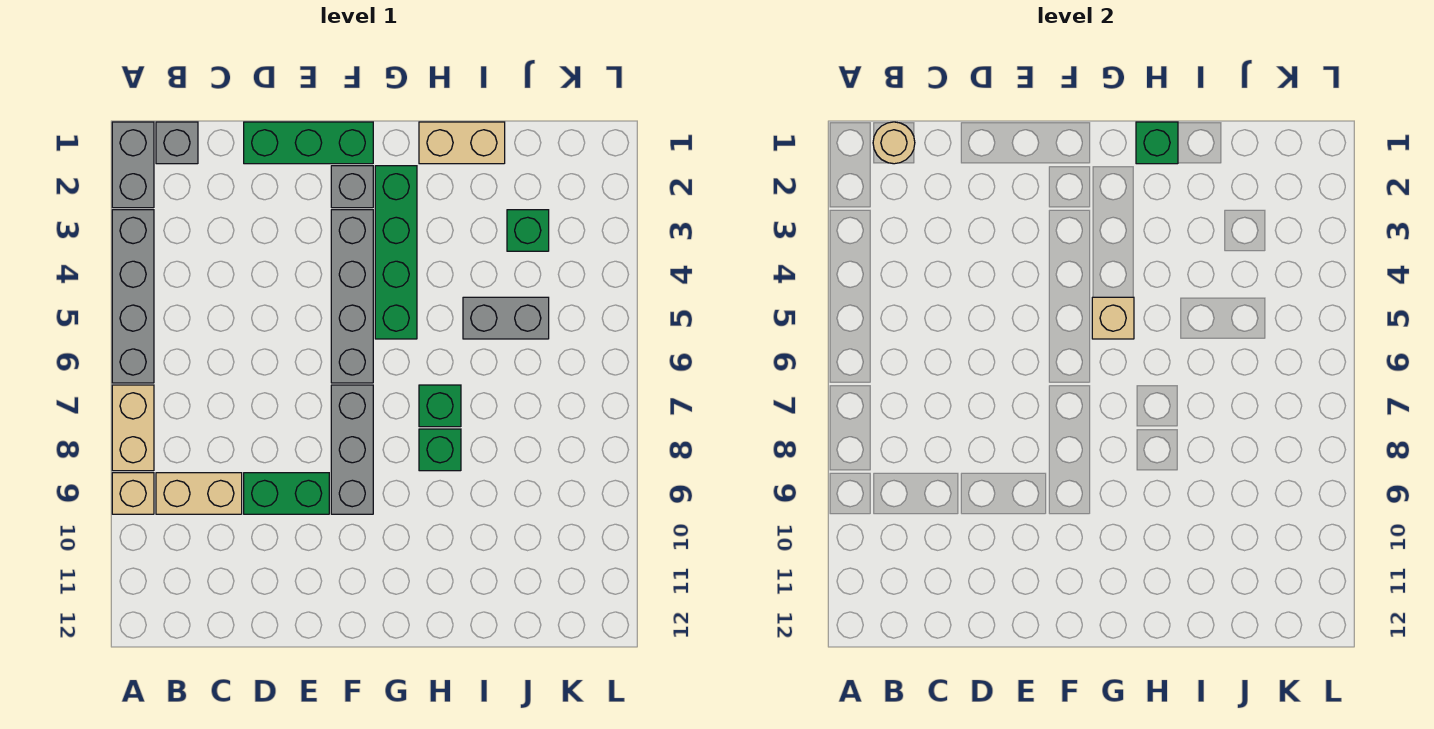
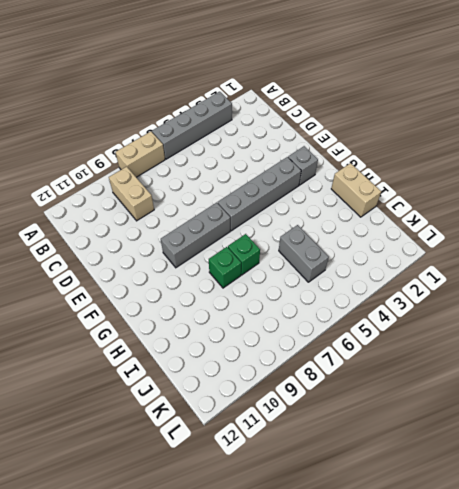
none -> grey 1x2 brick [112,122,154,208]
none -> tan 1x1 brick [112,473,154,514]
none -> grey 1x1 brick [156,122,198,164]

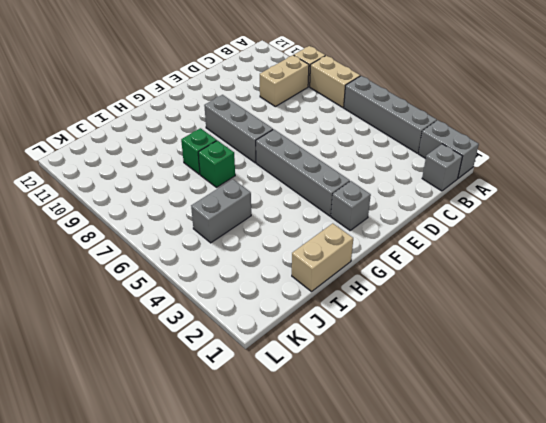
none -> green 1x3 brick [244,122,373,164]
none -> green 1x2 brick [244,473,329,514]
none -> green 1x4 brick [375,166,417,339]

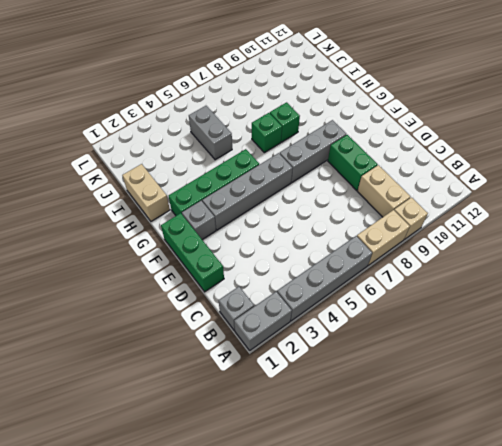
none -> green 1x1 brick [507,210,549,251]
none -> tan 1x1 round brick [873,122,915,164]
none -> tan 1x1 brick [1092,297,1134,339]

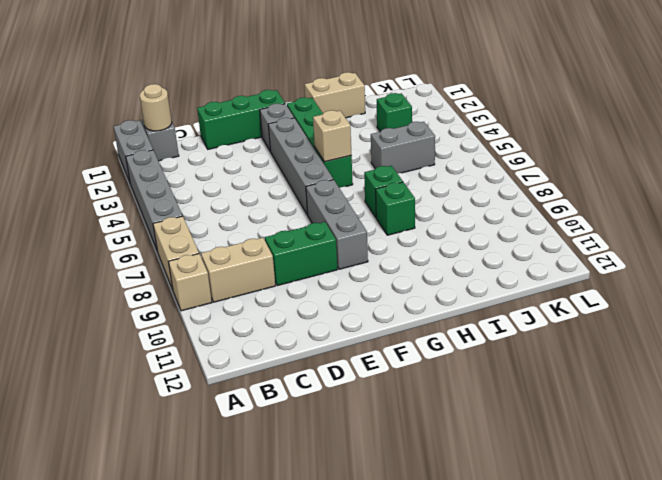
none -> green 1x1 brick [1136,122,1178,164]

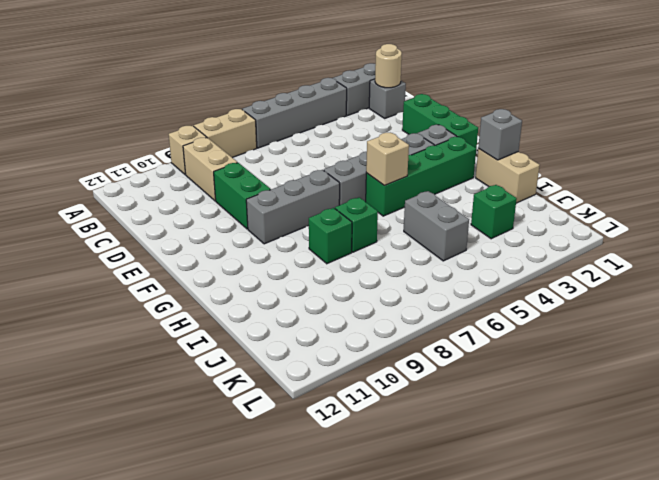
grey 1x1 brick [478,109,522,160] -> green 1x1 brick [1136,122,1178,164]

